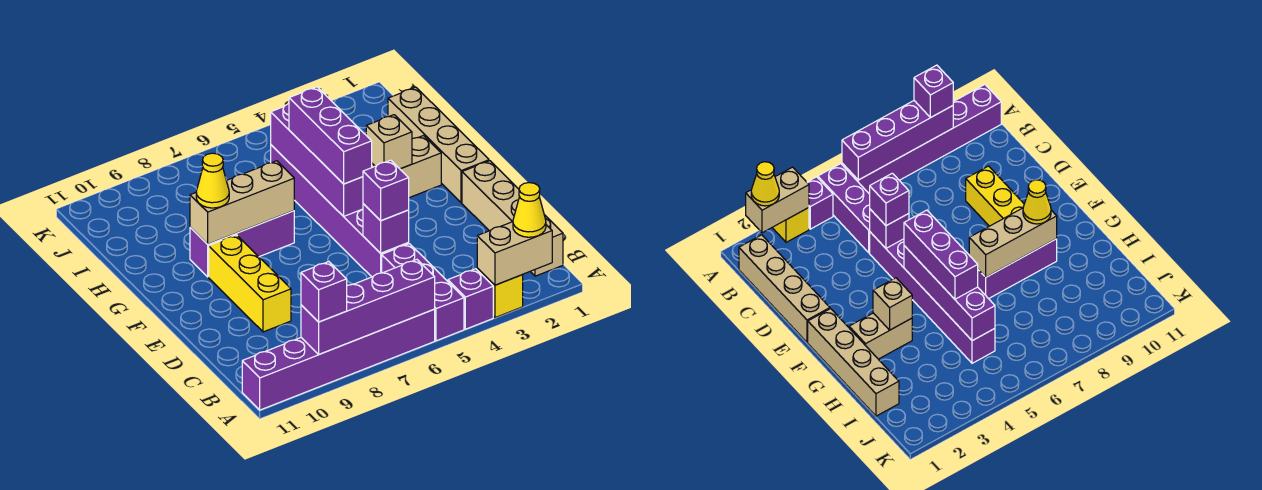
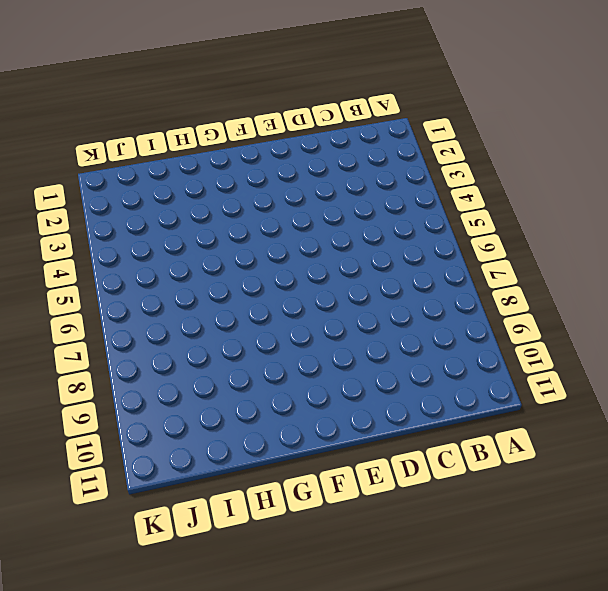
none -> yellow 1x1 brick [477,268,523,318]
none -> purple 1x1 brick [448,269,493,329]
none -> purple 1x3 brick [382,244,464,341]

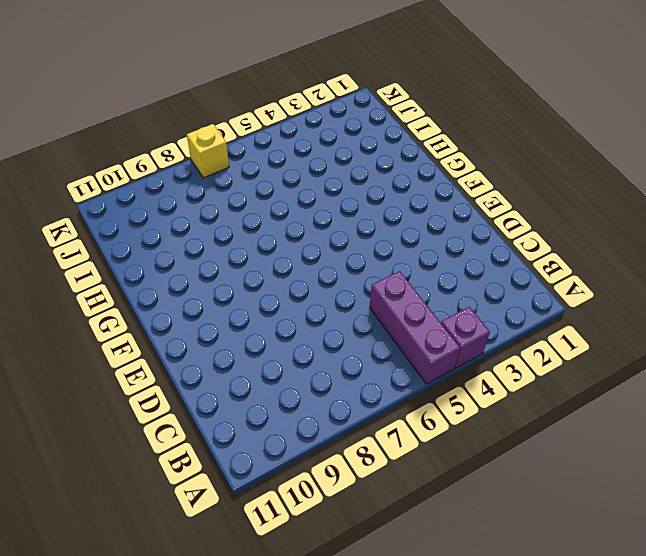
yellow 1x1 brick [187,124,229,178] -> yellow 1x1 brick moved to [477,268,523,318]
none -> purple 1x6 brick [242,309,435,410]
none -> tan 1x4 brick [462,161,563,276]
none -> purple 1x6 brick [271,145,409,277]

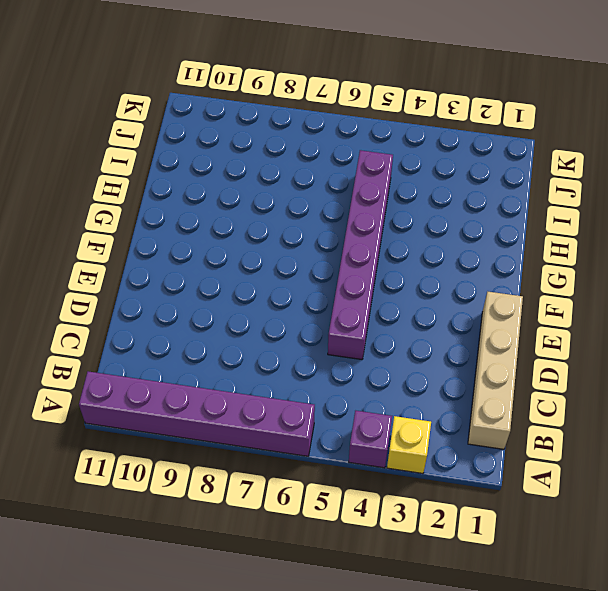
none -> purple 1x3 brick [382,244,464,341]
none -> yellow 1x3 brick [209,235,291,332]
none -> tan 1x4 brick [388,87,489,203]

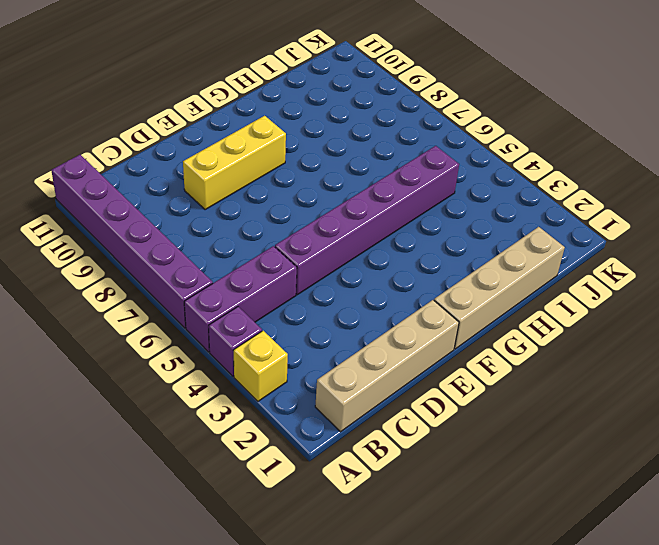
none -> tan 1x2 brick [372,136,441,198]
none -> purple 1x3 brick [190,211,294,277]
none -> tan 1x2 brick [477,222,552,285]

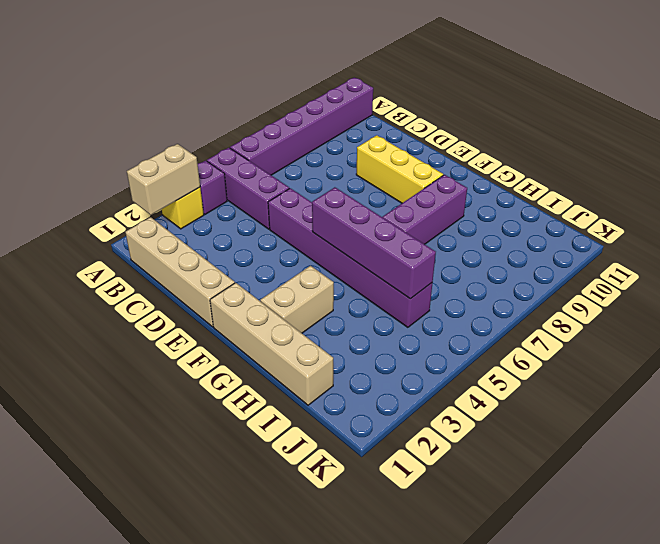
none -> purple 1x4 brick [301,260,435,354]
none -> purple 1x1 brick [363,204,409,253]
none -> tan 1x1 brick [366,115,412,169]

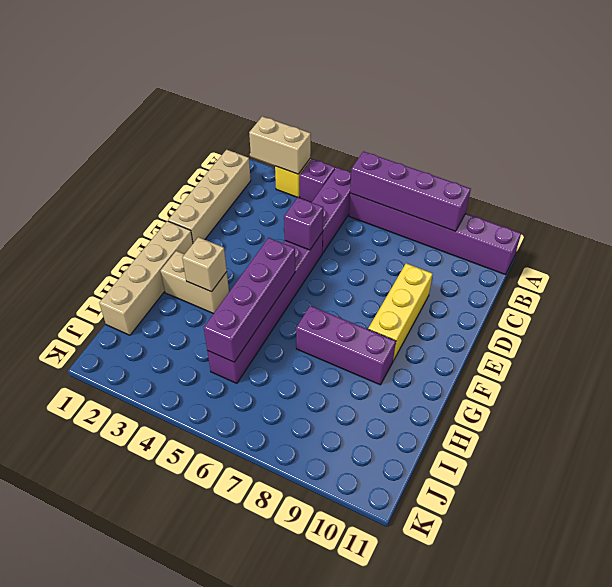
none -> tan 1x3 brick [190,161,294,244]
none -> yellow 1x1 cone [513,183,546,237]
none -> purple 1x1 brick [301,261,347,322]

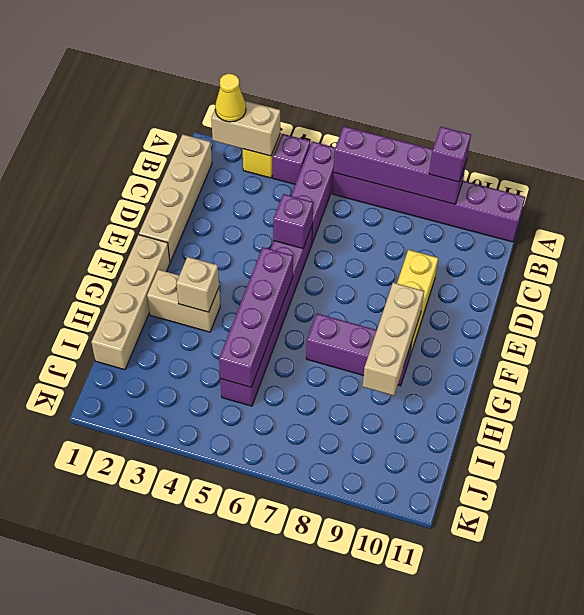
tan 1x3 brick [363,283,424,396] -> tan 1x3 brick turned to [190,161,294,244]
none -> purple 1x1 brick [363,160,409,221]
none -> purple 1x3 brick [289,87,372,184]
none -> yellow 1x1 cone [196,153,229,208]

